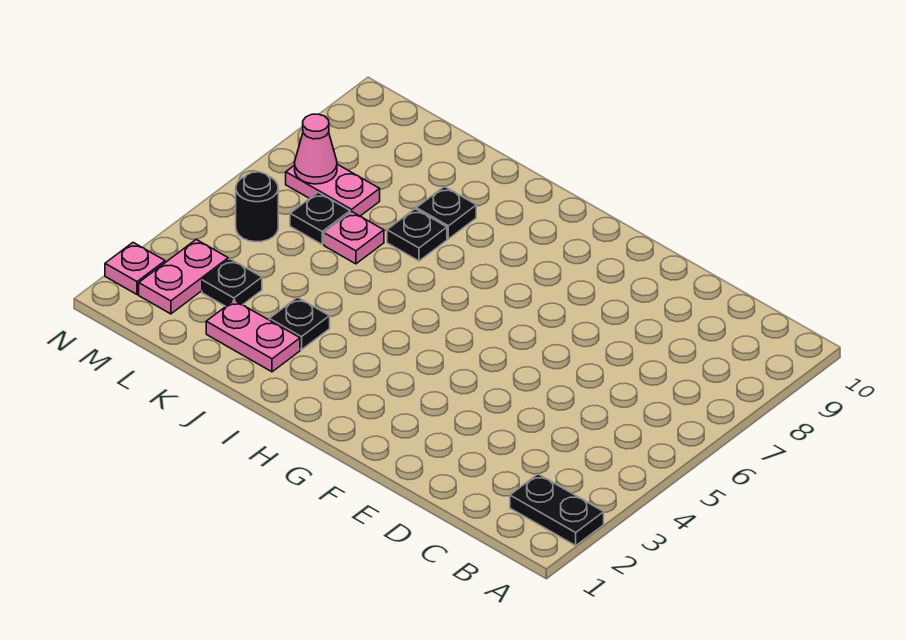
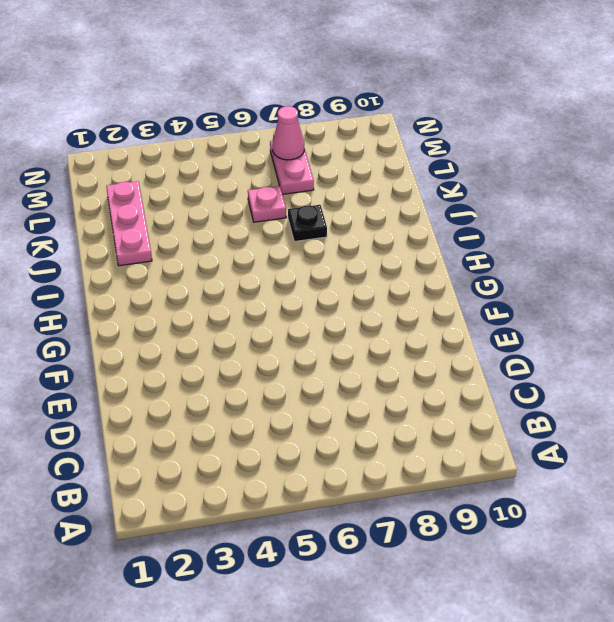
pink 1x3 plate [106,181,152,266] -> pink 1x2 plate [206,300,300,372]
none -> black 1x2 plate [510,474,604,545]
none -> black 1x1 plate [269,297,330,350]
none -> black 1x1 plate [416,187,476,239]

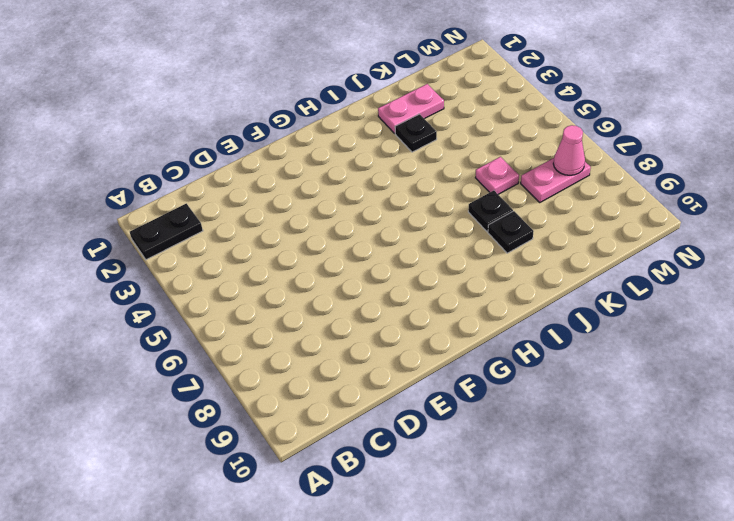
none -> black 1x1 plate [202,259,262,306]
none -> black 1x1 plate [290,192,350,244]
none -> pink 1x2 plate [139,240,228,314]

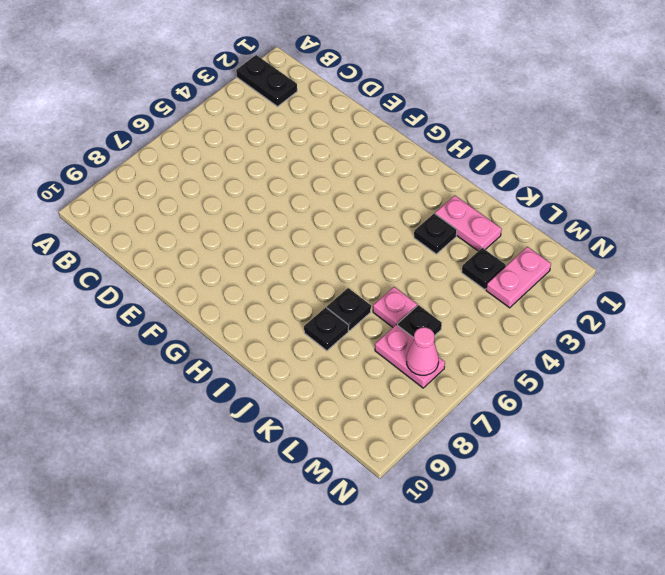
none -> black 1x1 round brick [236,172,278,242]
none -> pink 1x1 plate [105,243,165,295]

